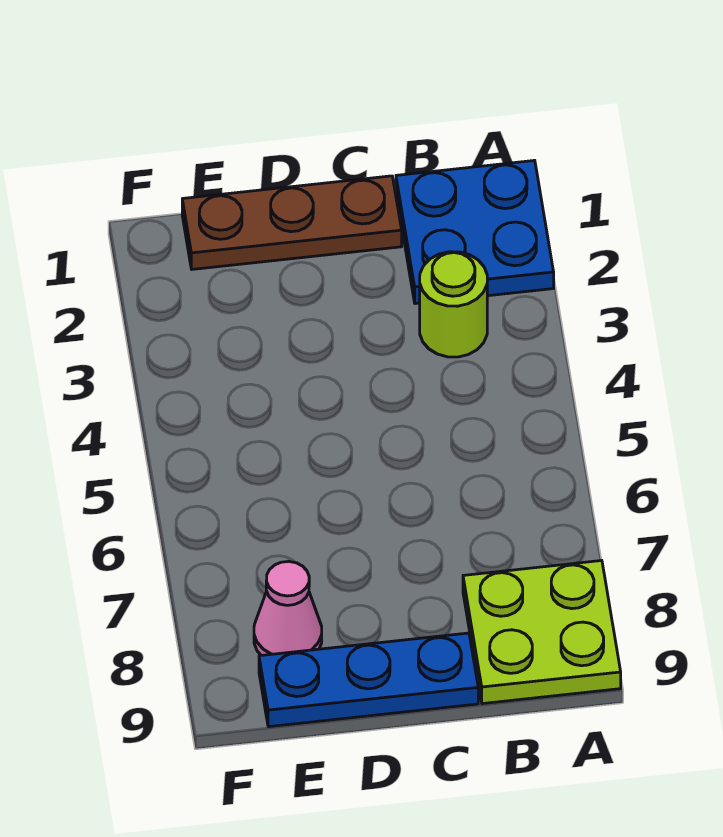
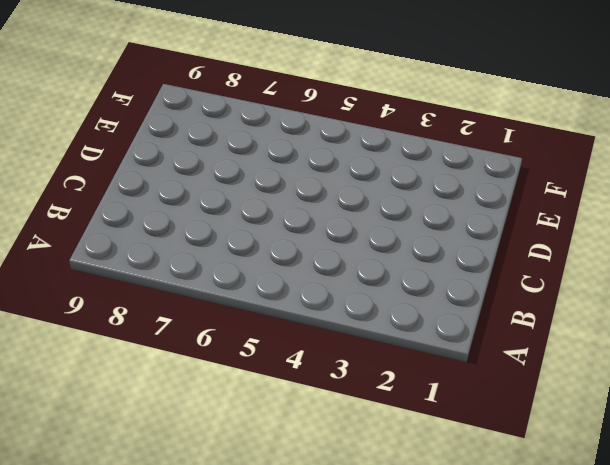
none -> blue 2x2 plate [396,160,554,304]
none -> lime 2x2 plate [463,561,621,704]

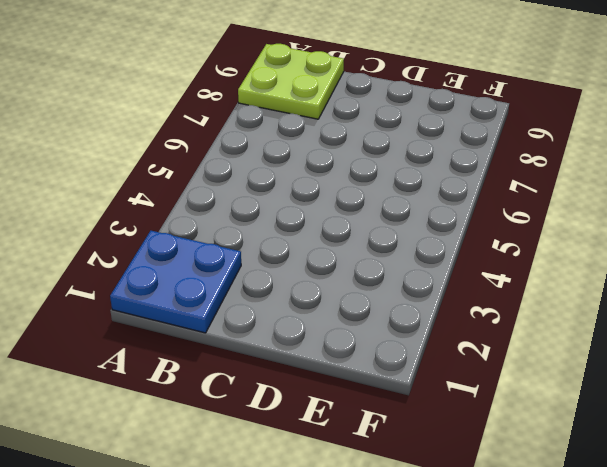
none -> lime 1x1 round brick [420,252,487,357]
none -> brown 1x3 plate [182,176,402,269]

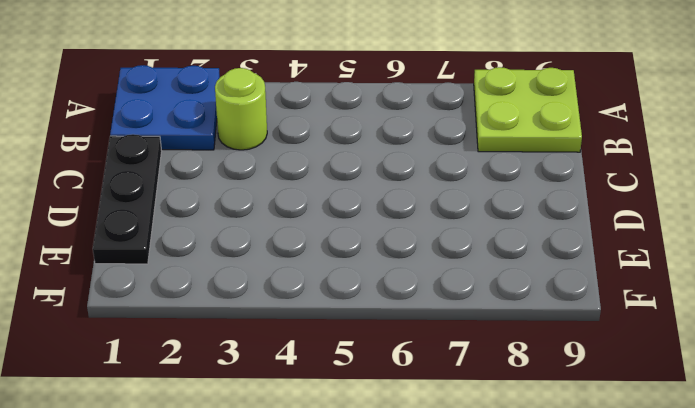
black 1x3 plate [93,134,162,264] -> brown 1x3 plate [182,176,402,269]
none -> blue 1x3 plate [259,633,478,727]
none -> pink 1x1 cone [254,561,322,655]

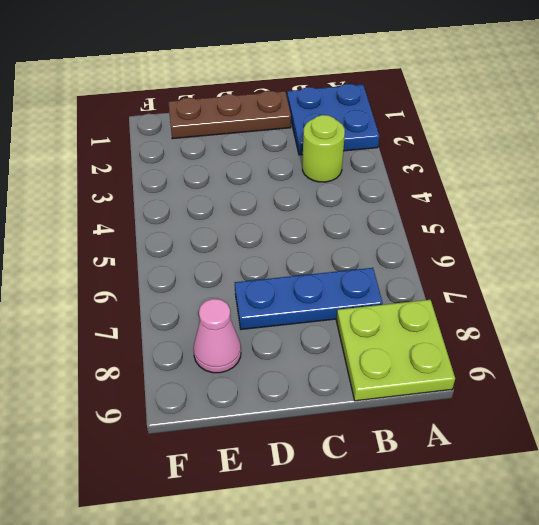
blue 1x3 plate [235,268,383,329] -> blue 1x3 plate moved to [259,633,478,727]

